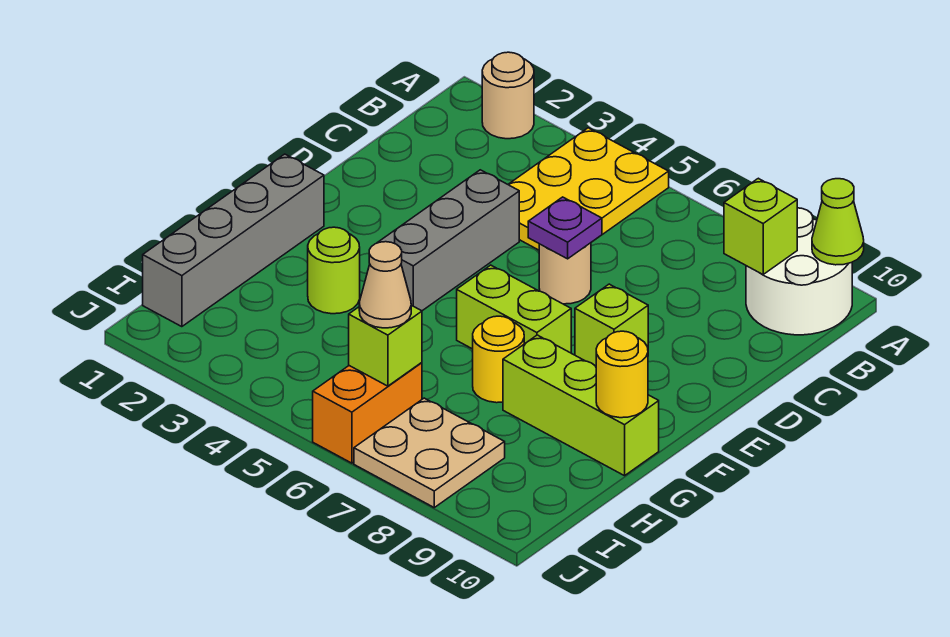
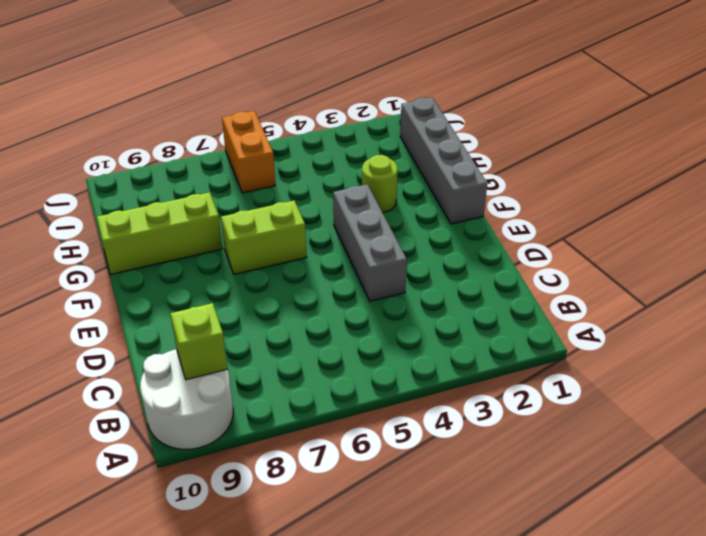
none -> tan 1x1 round brick [482,52,534,139]
none -> yellow 2x3 plate [508,128,669,250]
none -> tan 1x1 round brick [539,243,591,304]

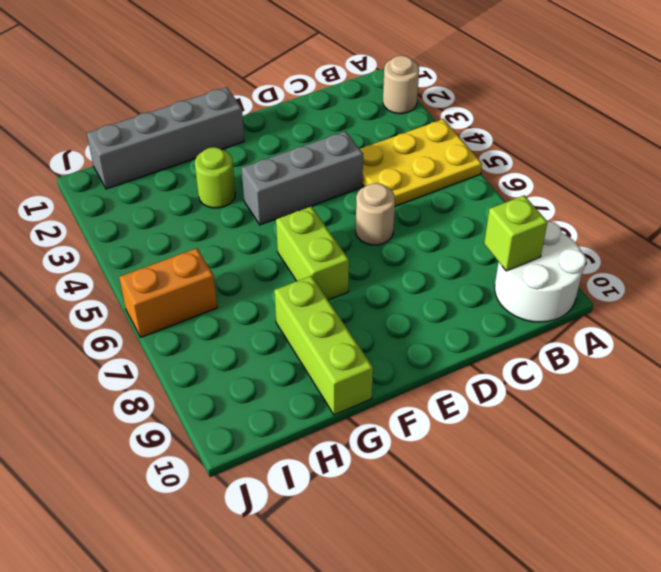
none -> lime 1x1 brick [575,284,648,366]
none -> yellow 1x1 round brick [473,316,524,403]
none -> tan 2x2 plate [354,398,505,507]

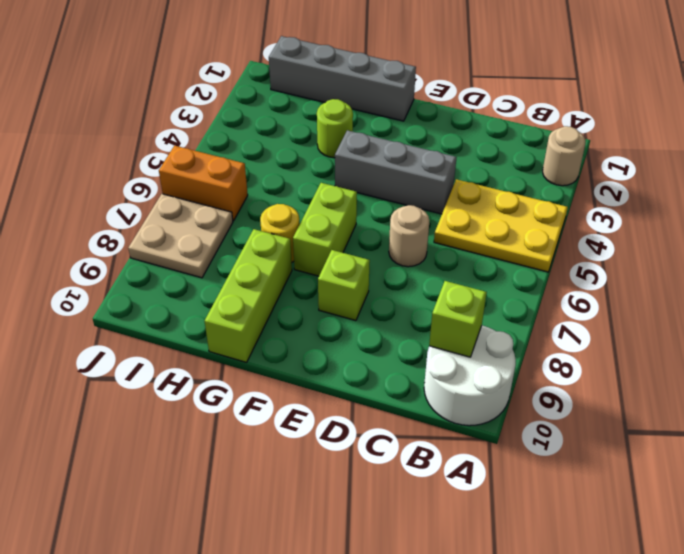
none -> lime 1x1 cone [812,179,864,265]
none -> purple 1x1 plate [528,197,602,259]
none -> yellow 1x1 round brick [596,331,648,418]

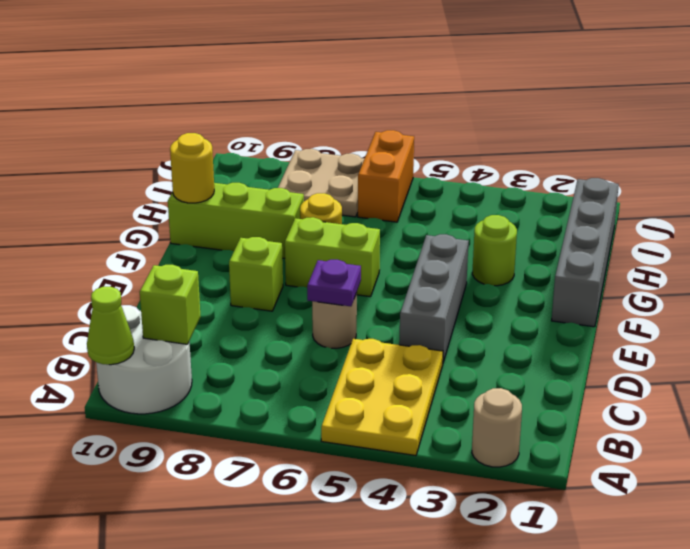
none -> lime 1x1 brick [349,305,422,386]
none -> tan 1x1 cone [359,242,411,328]

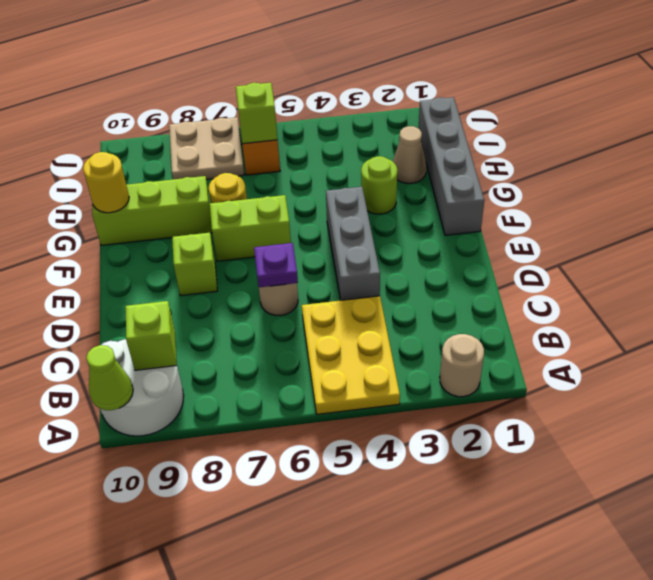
tan 1x1 cone [393,126,426,183] -> tan 1x1 cone moved to [359,242,411,328]

